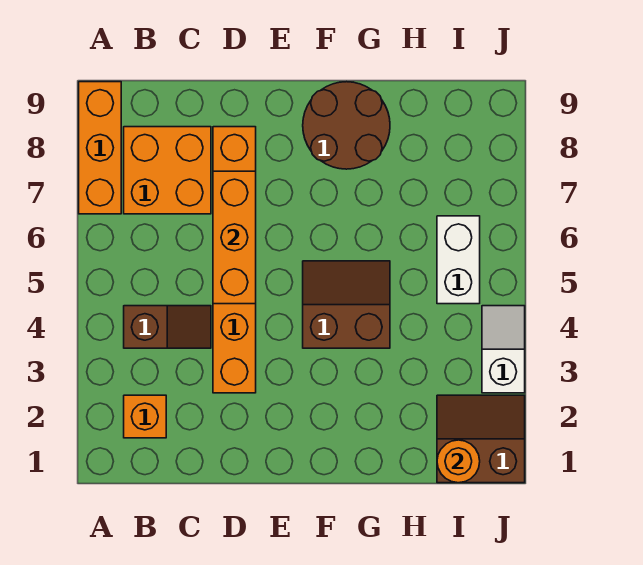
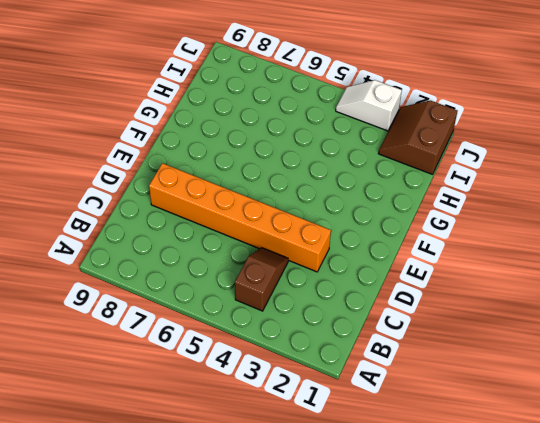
none -> orange 1x3 brick [79,82,121,214]
none -> orange 1x1 brick [124,395,166,438]
none -> orange 2x2 brick [124,127,211,214]

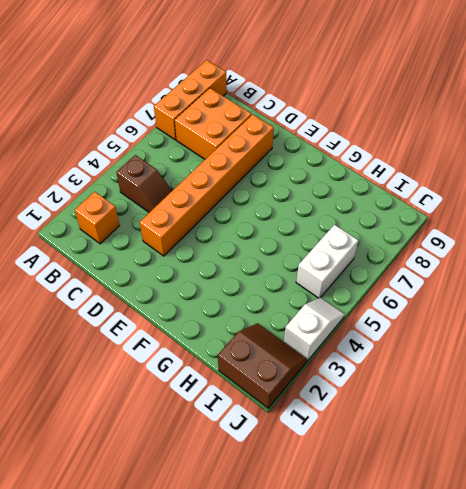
none -> brown 2x2 slope [303,261,390,348]
none -> brown 2x2 round brick [303,82,390,169]
none -> orange 1x3 brick [213,171,256,304]

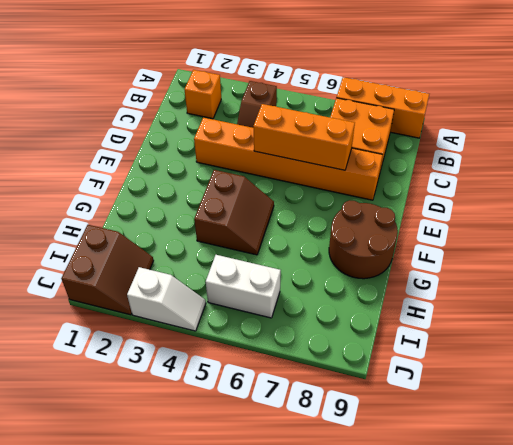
none -> orange 1x1 round brick [437,440,480,483]

